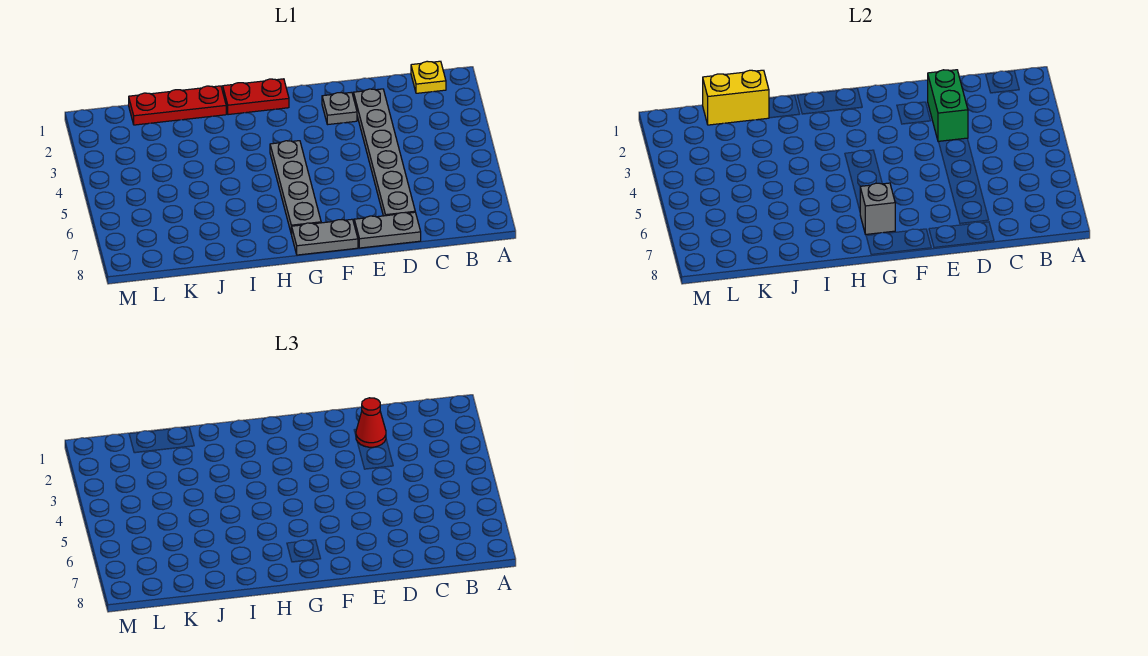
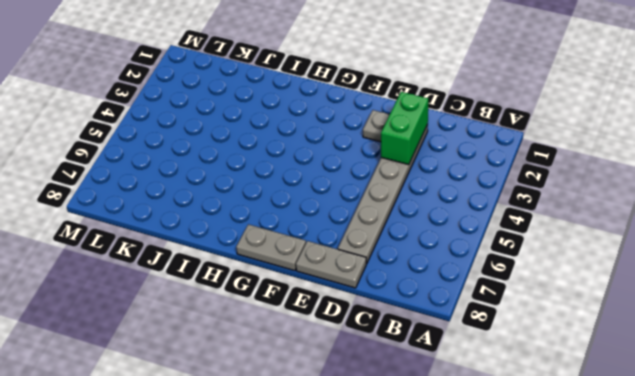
none -> yellow 1x1 plate [411,61,446,93]
none -> red 1x2 plate [223,79,289,115]
none -> grey 1x4 plate [270,141,321,234]

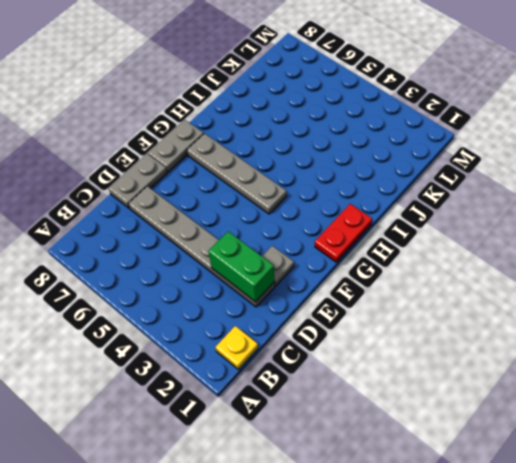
none -> red 1x3 plate [129,86,226,125]
none -> grey 1x1 brick [860,183,895,234]
none -> yellow 1x2 brick [703,70,769,125]

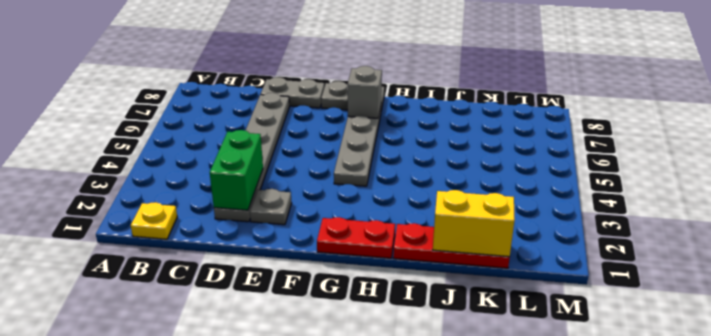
none -> red 1x1 cone [356,398,386,447]

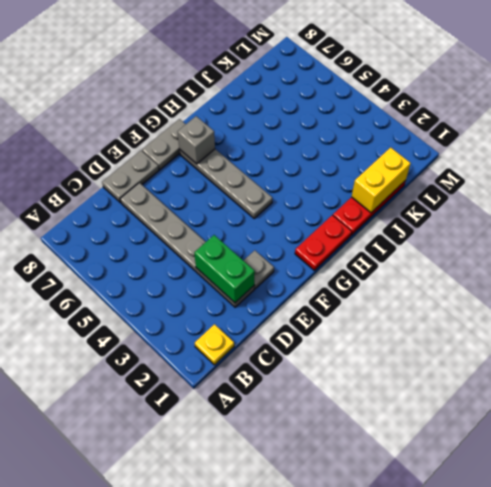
none -> red 1x1 cone [356,398,386,447]

